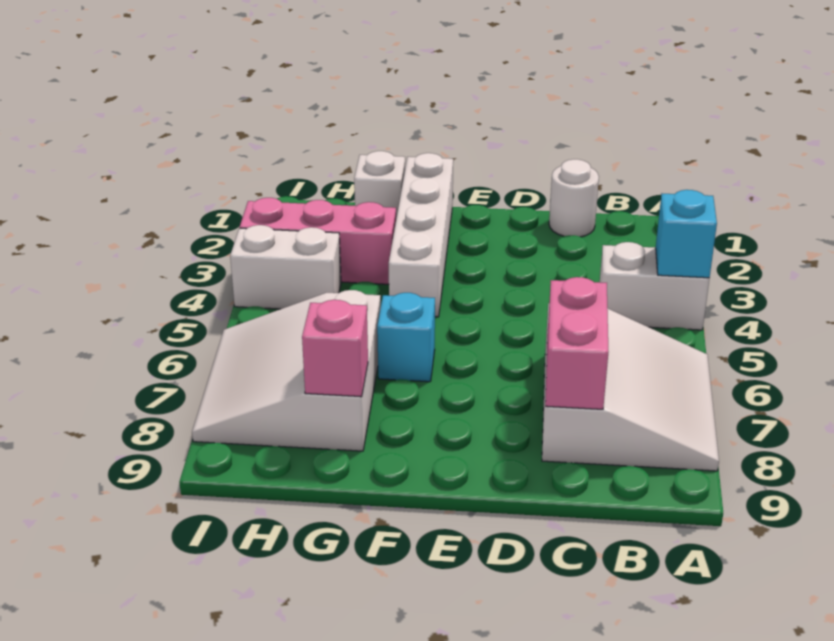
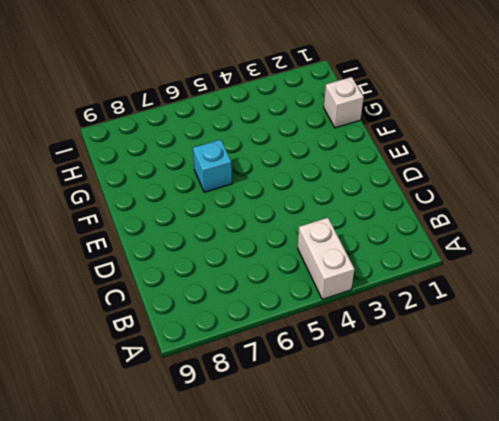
none -> white 3x3 slope [542,304,719,471]
none -> white 1x1 round brick [549,159,599,237]
none -> white 1x4 brick [389,153,453,317]

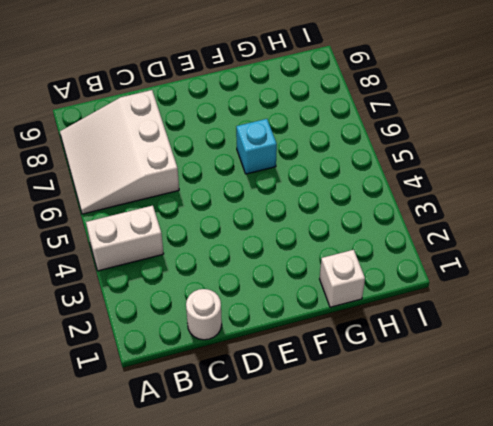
none -> white 1x4 brick [389,153,453,317]
none -> pink 1x3 brick [240,198,396,284]
none -> white 3x3 slope [192,290,380,451]

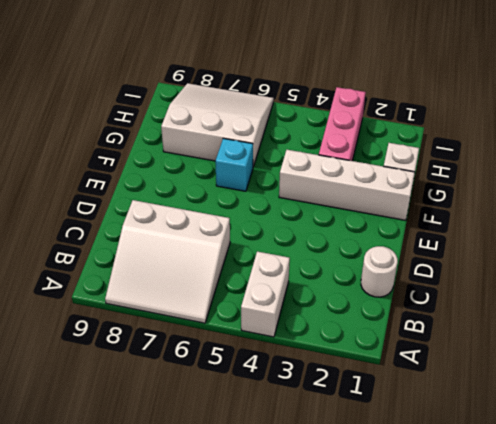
none -> white 1x2 brick [230,225,341,309]
none -> cyan 1x1 brick [656,190,717,278]
none -> pink 1x2 brick [545,277,608,409]

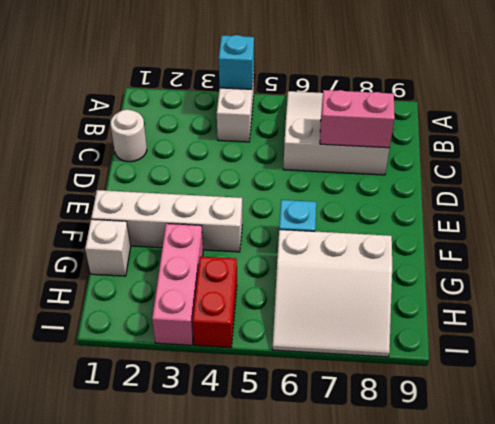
red 1x2 brick [192,257,237,348] -> white 1x2 brick [230,225,341,309]
none -> pink 1x1 brick [302,300,368,397]

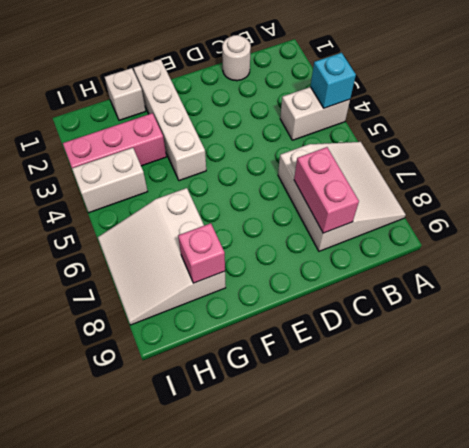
none -> cyan 1x1 brick [377,293,435,382]

